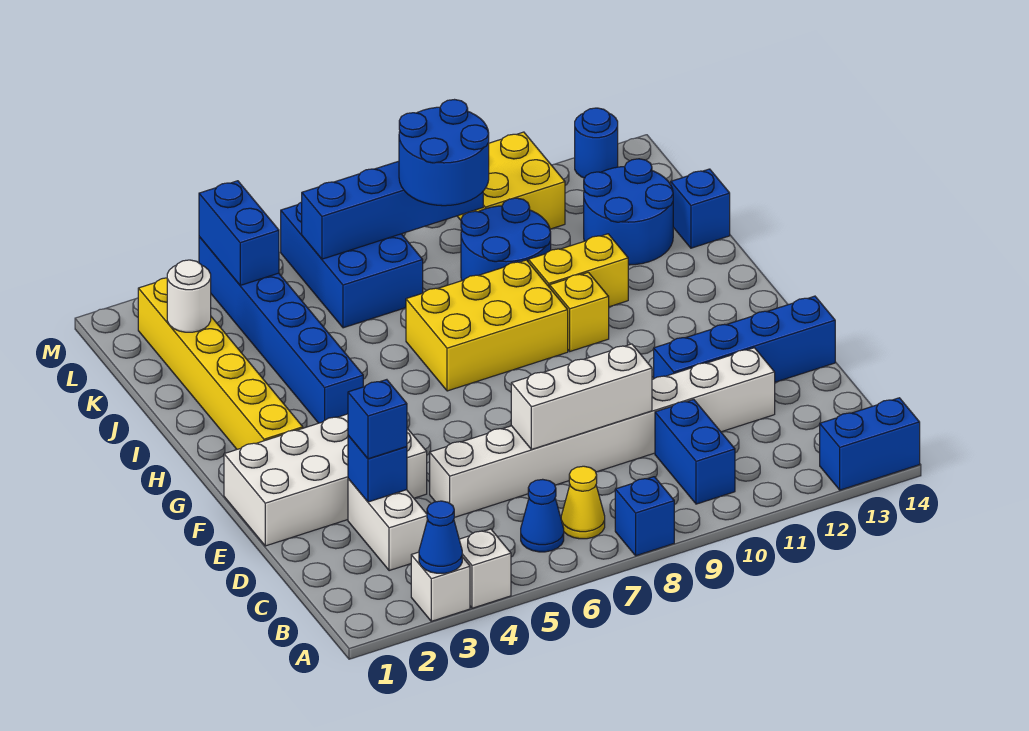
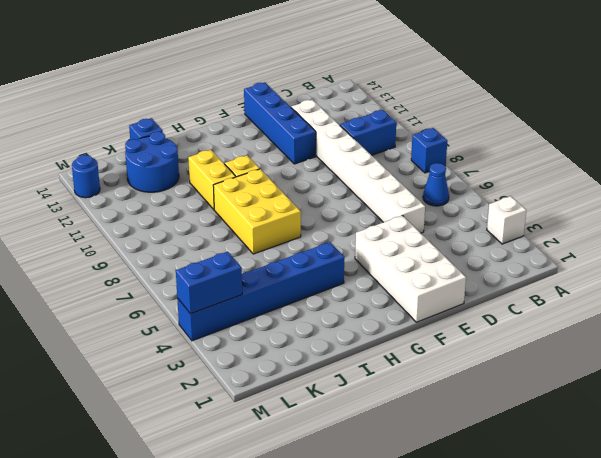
none -> white 1x1 brick [459,529,511,608]
none -> blue 1x2 brick [820,398,920,490]
none -> yellow 1x1 cone [561,466,605,539]
none -> white 1x2 brick [348,479,428,571]

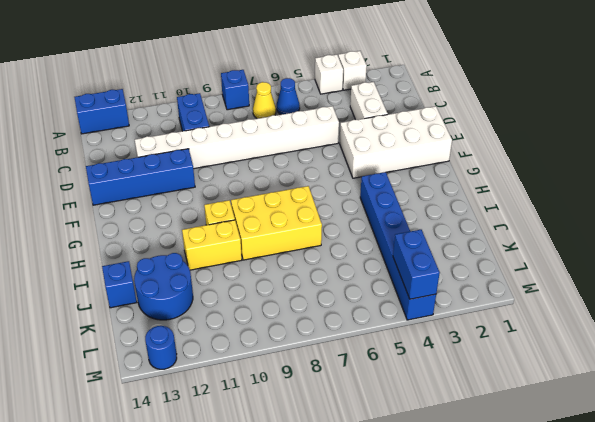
none -> yellow 1x6 brick [138,278,303,449]
none -> blue 2x2 round brick [461,198,551,281]
none -> blue 2x3 brick [281,202,423,328]
none -> yellow 2x2 brick [457,132,565,229]

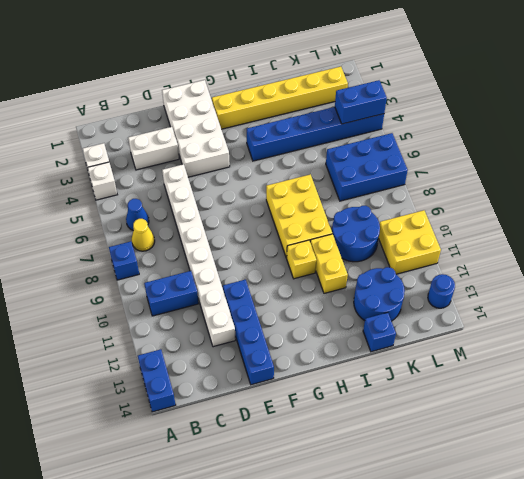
none -> blue 1x1 cone [419,501,462,573]
none -> blue 1x1 brick [348,435,407,502]
none -> white 1x3 brick [511,344,652,449]
none -> white 1x1 round brick [167,260,211,332]

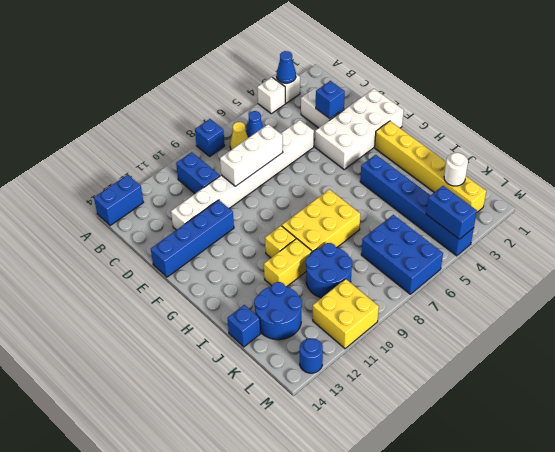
none -> blue 1x4 brick [302,161,483,259]
none -> blue 1x1 brick [348,380,407,459]
none -> blue 2x2 round brick [399,100,489,206]

